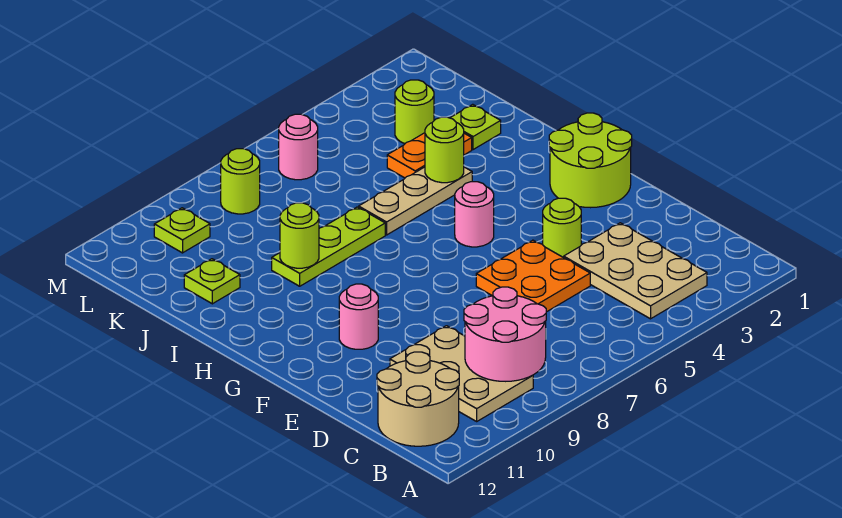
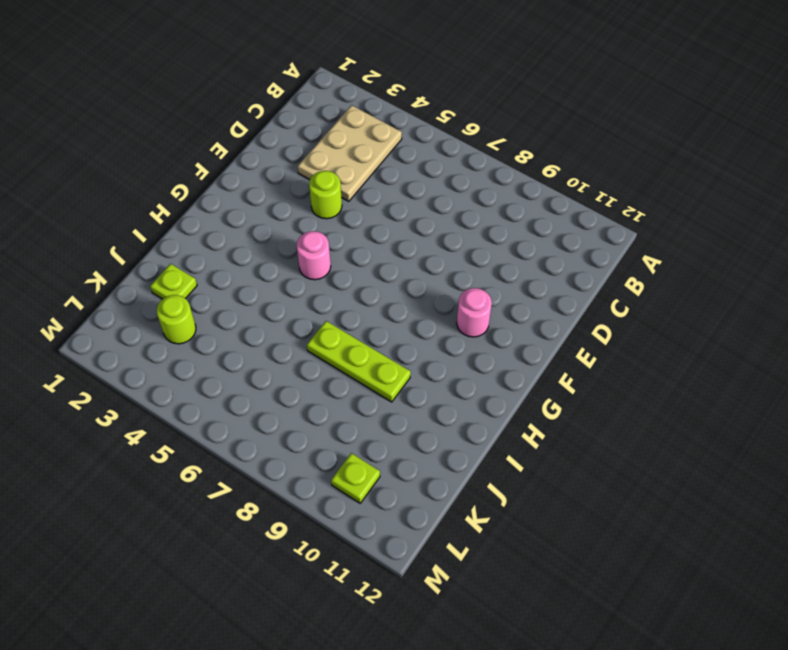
none -> tan 2x3 plate [390,326,533,421]
none -> tan 2x2 round brick [377,352,459,446]
none -> orange 2x2 plate [476,240,590,312]

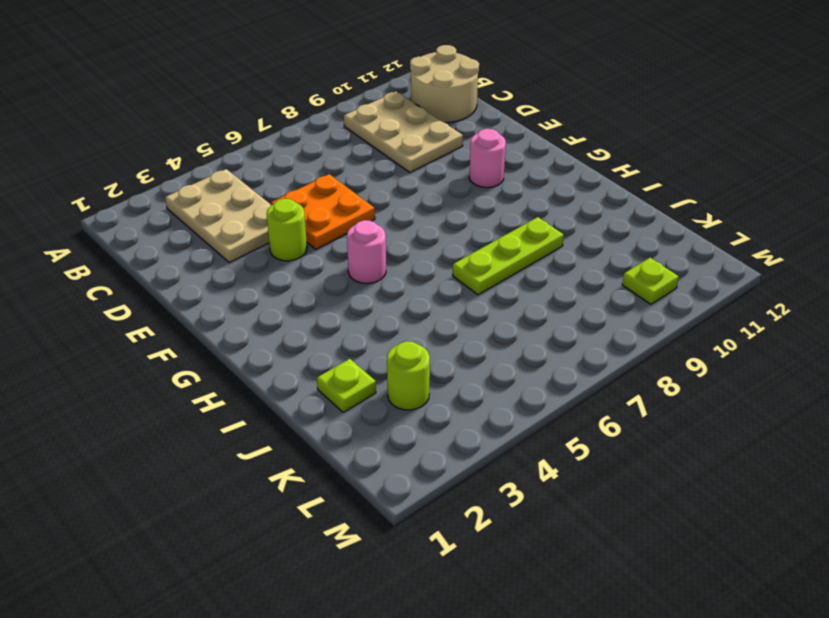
none -> lime 2x2 round brick [549,113,632,208]
none -> tan 1x3 plate [359,167,472,235]
none -> orange 1x2 plate [387,133,472,178]

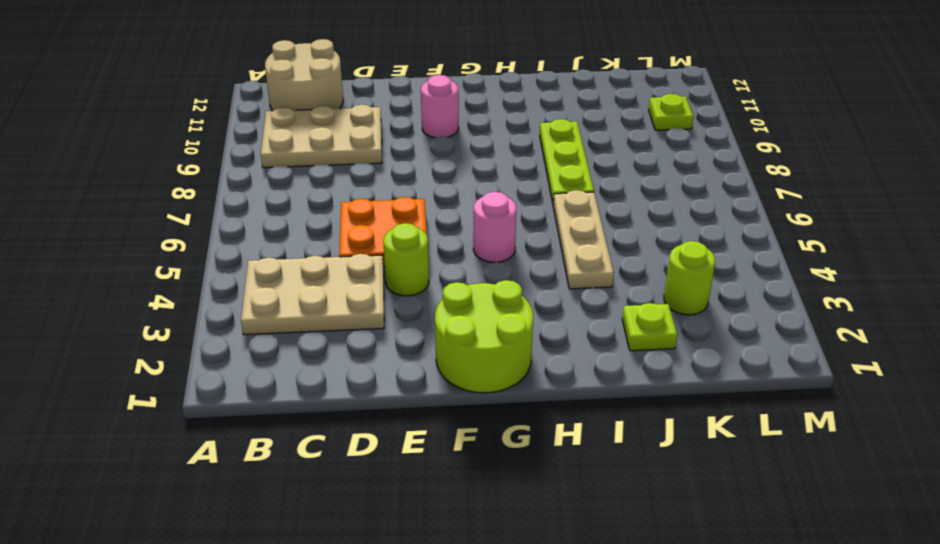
none -> orange 1x2 plate [387,133,472,178]
none -> lime 1x1 plate [184,259,240,304]
none -> pink 1x1 round brick [279,114,318,180]

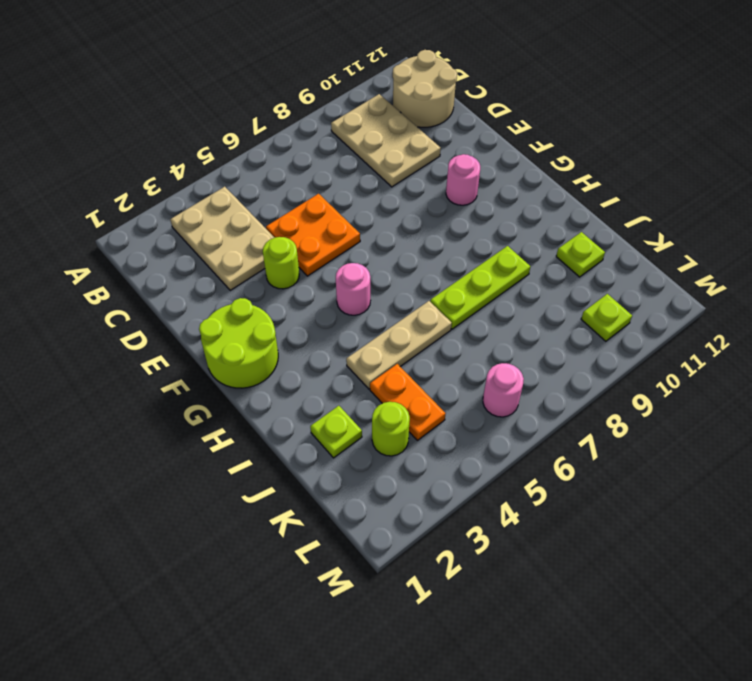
orange 1x2 plate [370,364,446,440] -> orange 1x2 plate turned to [387,133,472,178]
none -> lime 1x1 round brick [221,149,260,214]
none -> pink 2x2 round brick [464,287,546,381]
none -> lime 1x1 round brick [425,117,464,183]

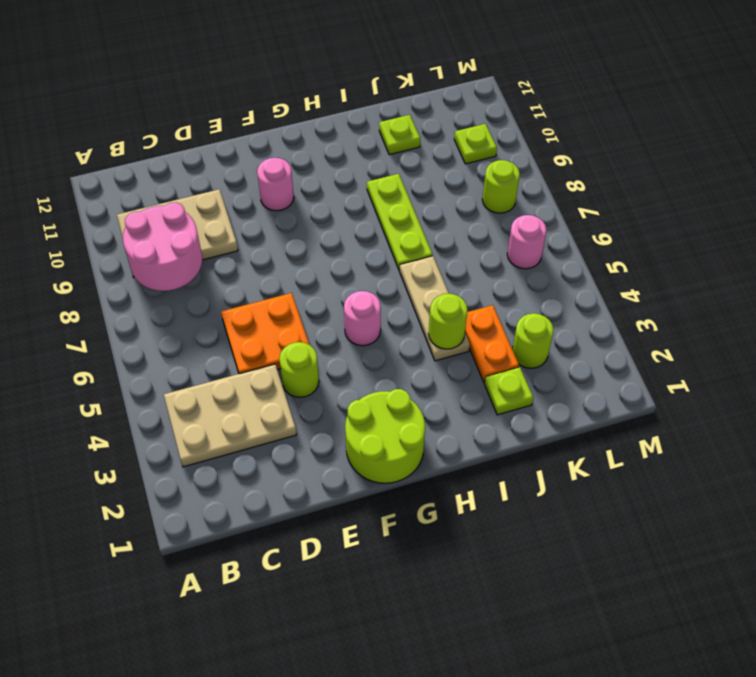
none -> tan 2x2 round brick [377,352,459,446]
none -> lime 1x1 round brick [280,203,319,268]

